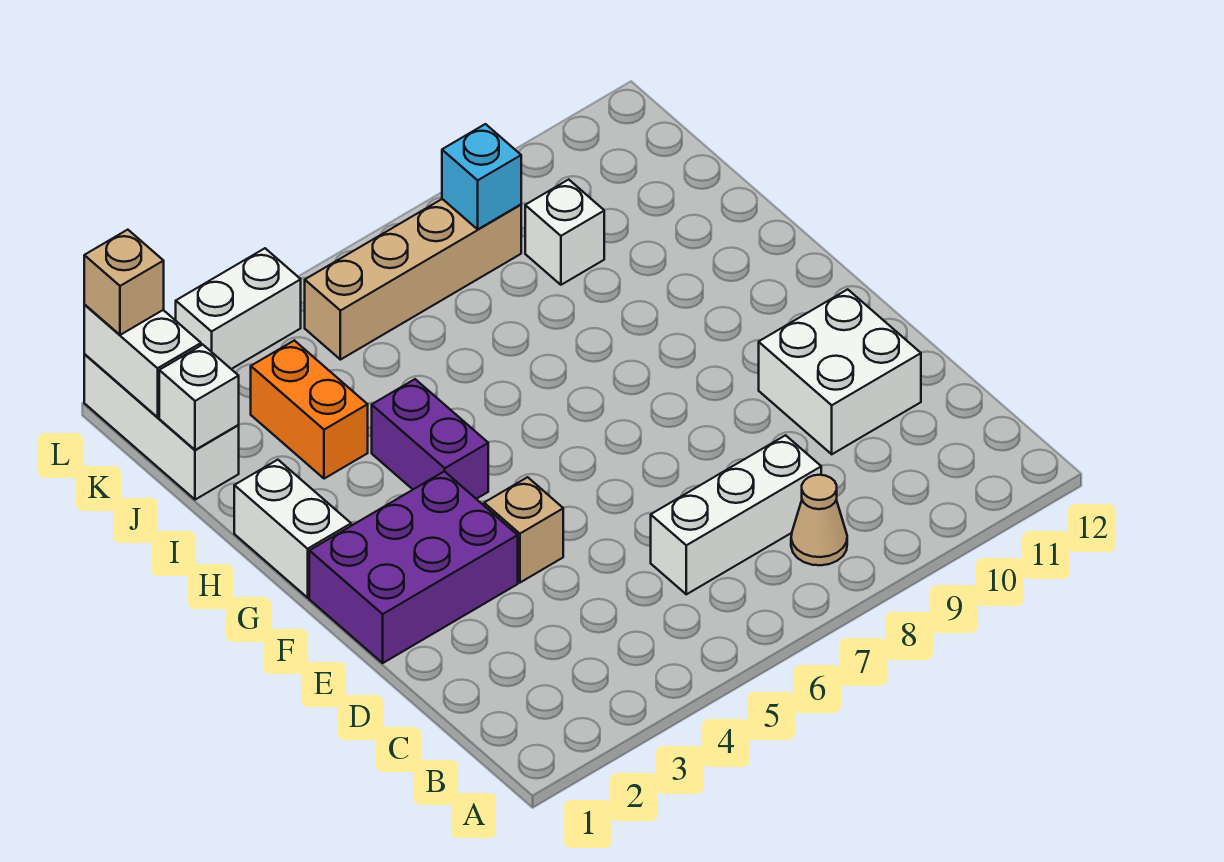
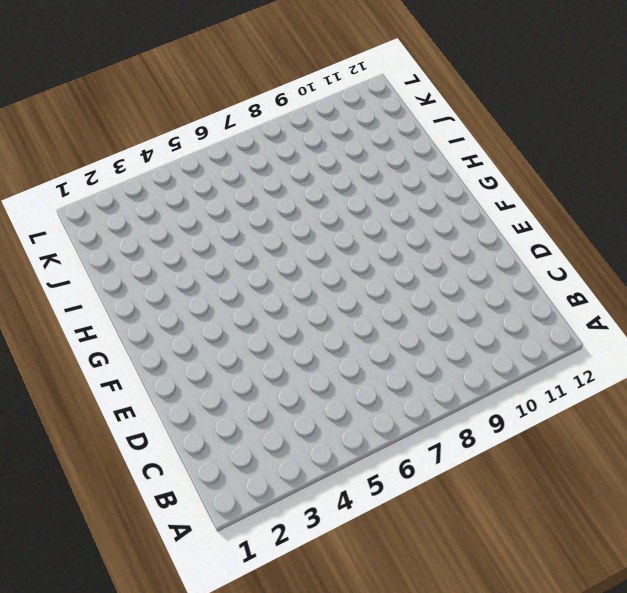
none -> tan 1x1 cone [791,475,847,565]
none -> white 1x3 brick [651,435,821,594]
none -> white 2x2 brick [759,289,921,454]

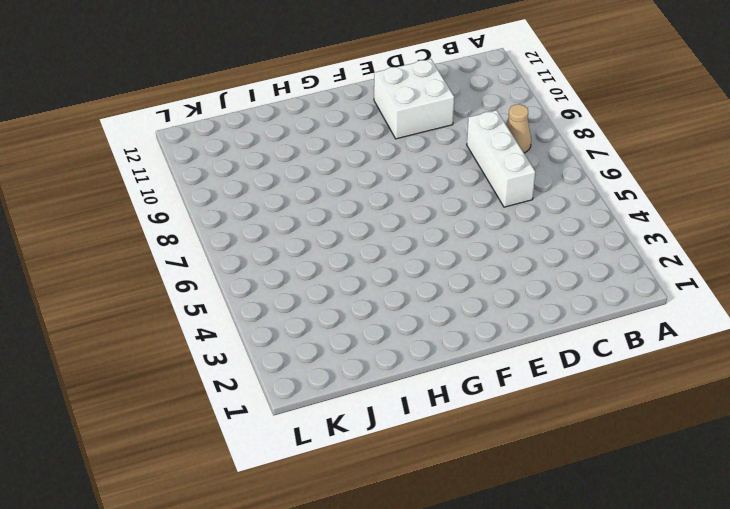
none -> purple 2x3 brick [309,471,518,663]
none -> tan 1x1 brick [484,477,563,583]
none -> white 1x2 brick [234,460,351,598]

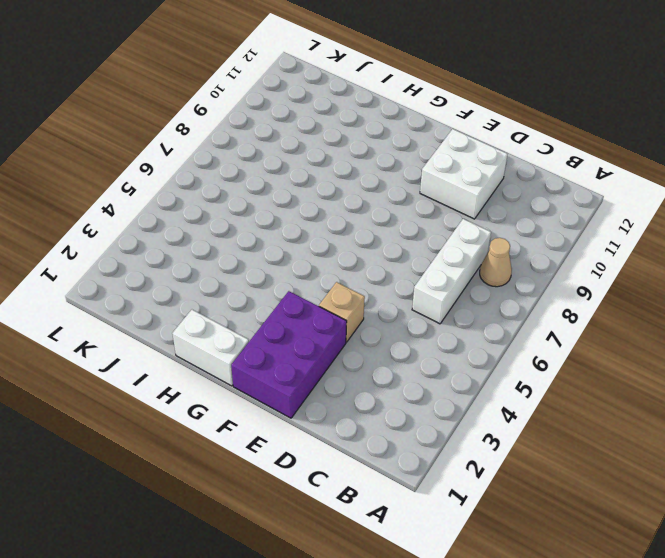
none -> purple 1x2 brick [372,379,488,499]
none -> orange 1x2 brick [251,340,368,479]
none -> white 1x3 brick [84,354,239,500]

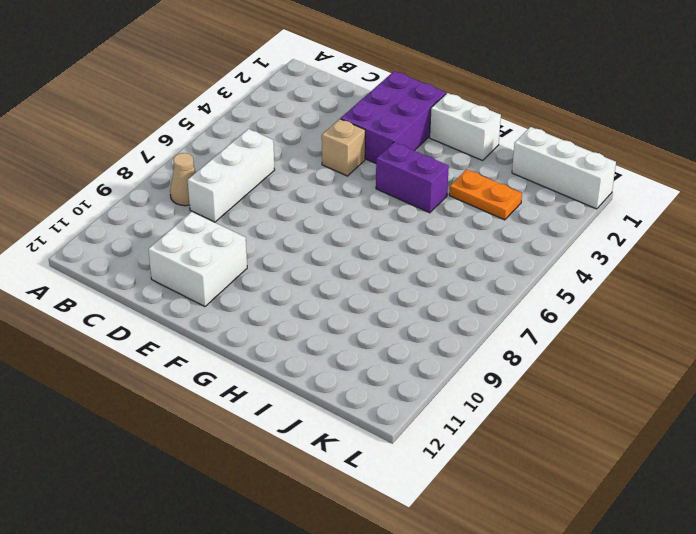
orange 1x2 plate [449,169,522,220] -> orange 1x2 brick [251,340,368,479]
none -> white 1x1 brick [525,180,604,285]
none -> tan 1x4 brick [305,199,521,360]
none -> white 1x2 brick [176,248,301,369]

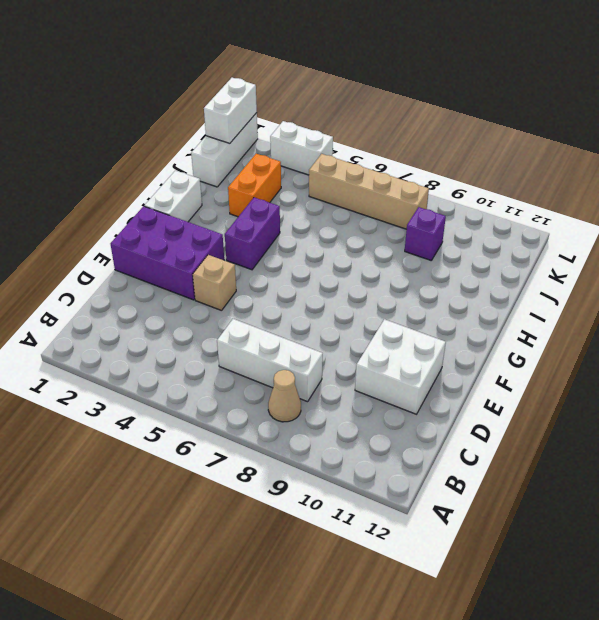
purple 1x1 brick [405,207,446,260] -> white 1x1 brick [525,180,604,285]
none -> white 1x1 brick [159,345,239,450]
none -> cyan 1x1 brick [442,124,521,229]
none -> tan 1x1 brick [84,230,164,335]

